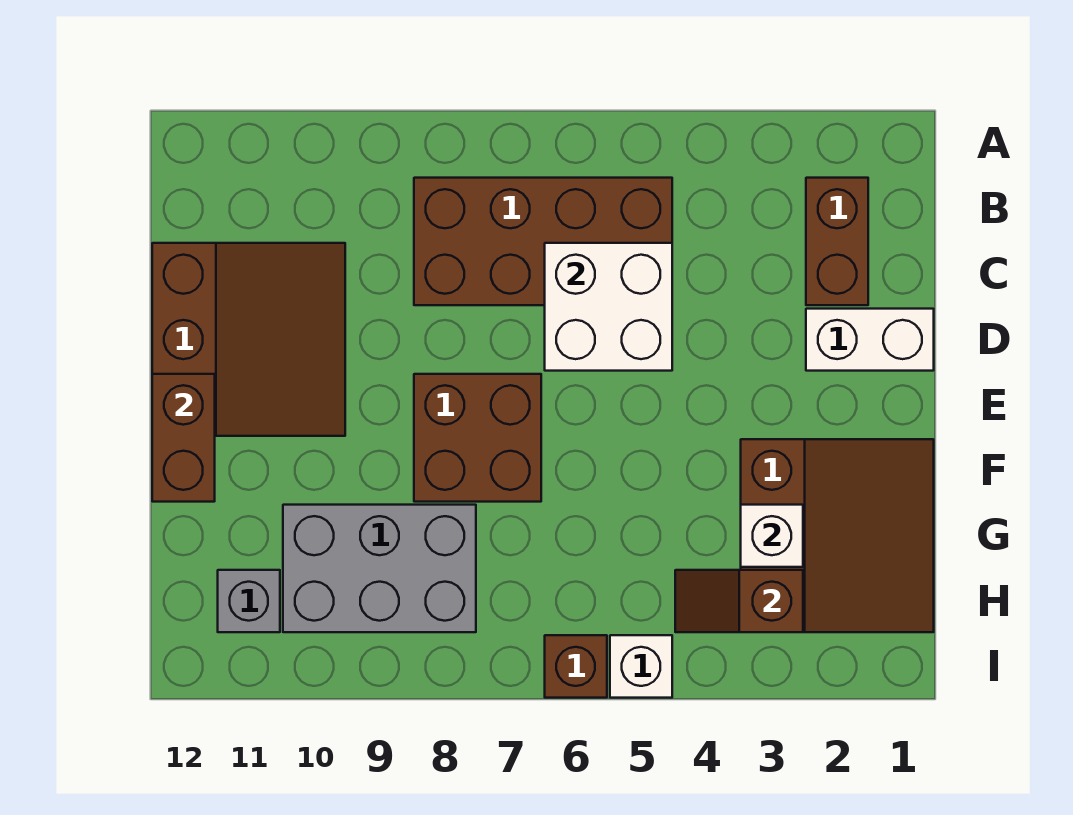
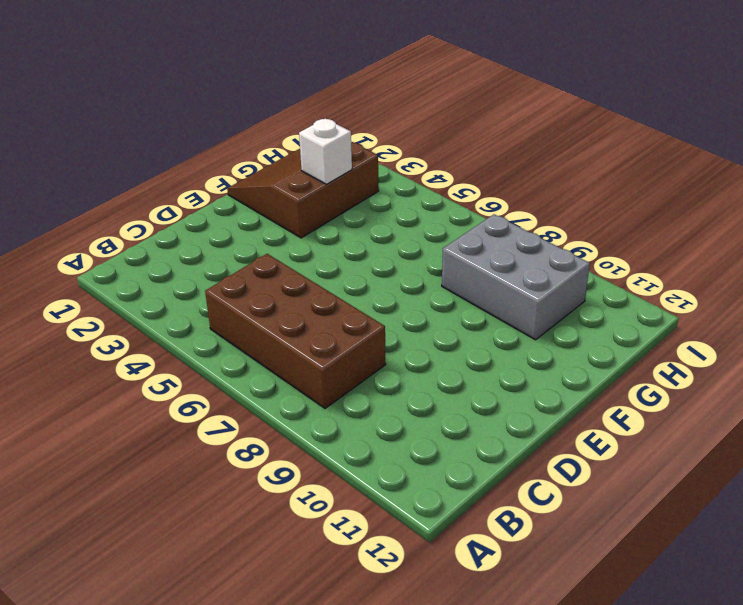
none -> brown 1x2 brick [806,178,868,305]
none -> brown 3x3 slope [152,243,345,436]
none -> white 1x2 brick [806,309,934,371]

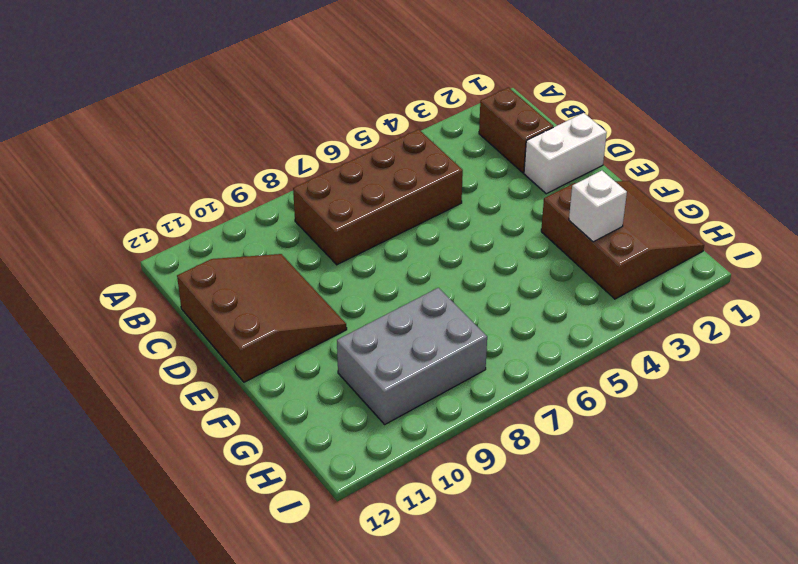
none -> brown 2x2 brick [414,374,541,502]
none -> grey 1x1 brick [218,570,280,632]
none -> white 1x1 brick [610,635,672,698]

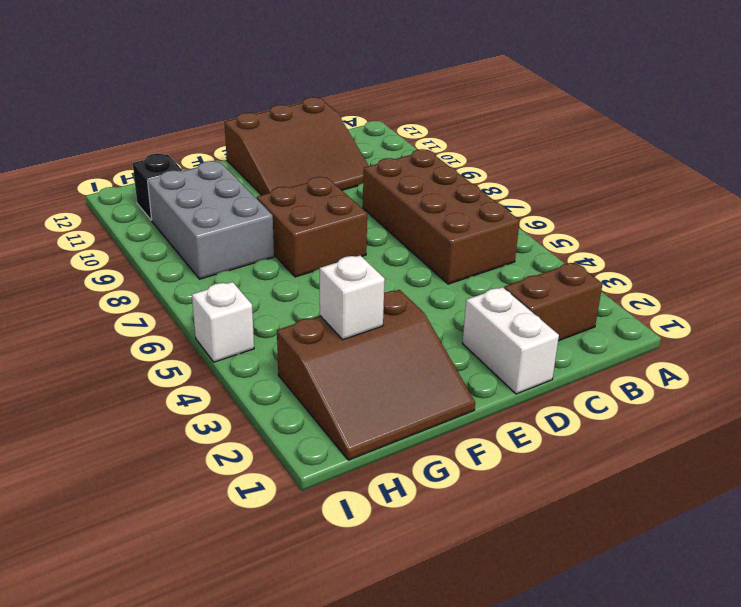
black 1x1 brick [133,153,183,220] -> grey 1x1 brick [218,570,280,632]
none -> brown 1x1 brick [545,635,607,698]
none -> white 2x2 brick [545,243,672,371]
none -> brown 1x2 brick [152,374,215,502]

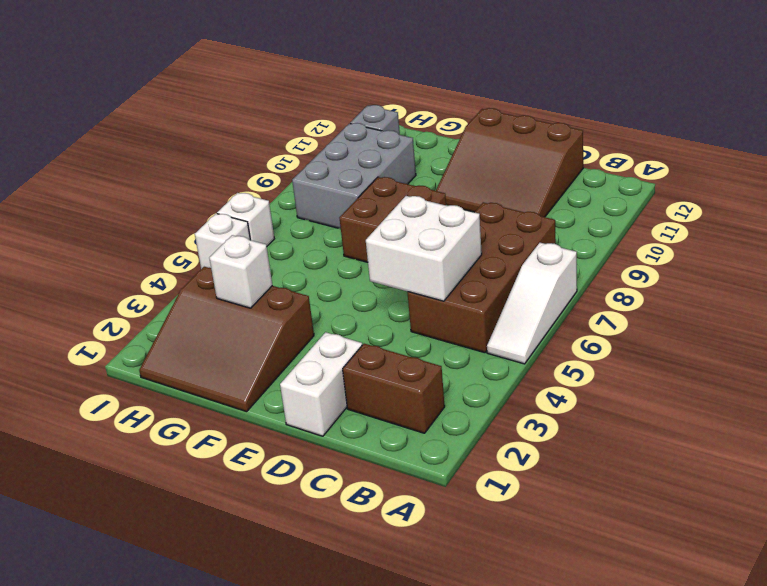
white 1x3 slope [487,243,577,364] -> none
white 1x1 brick [217,193,274,246] -> brown 1x1 brick [545,635,607,698]
none -> brown 1x2 brick [152,374,215,502]
none -> brown 1x2 slope [675,570,803,632]

